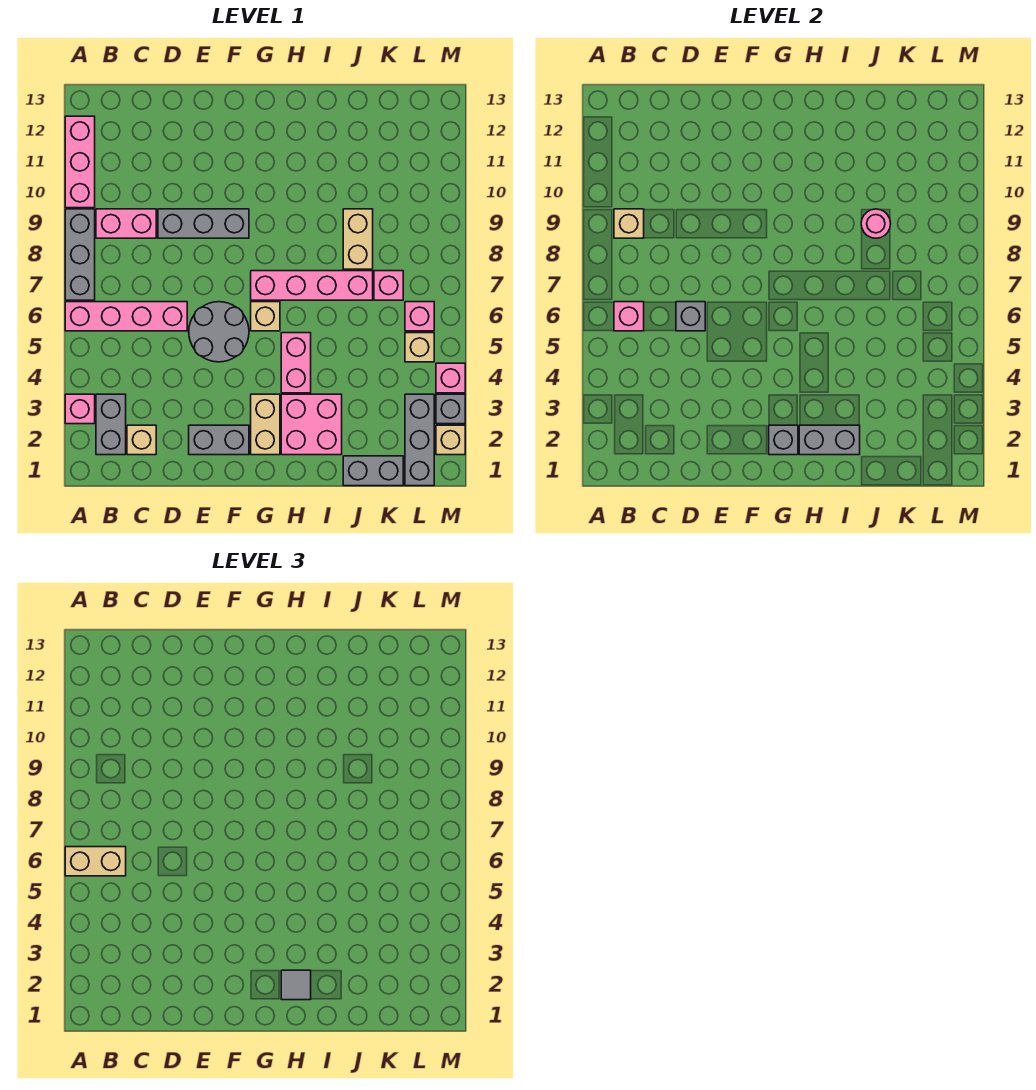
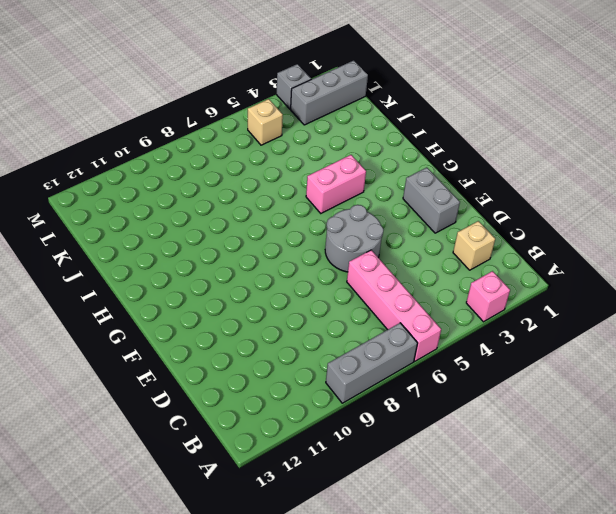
none -> pink 1x3 brick [65,116,95,208]
none -> grey 1x2 brick [96,394,126,455]
none -> pink 1x2 brick [96,209,156,238]
none -> grey 1x3 brick [158,209,249,238]

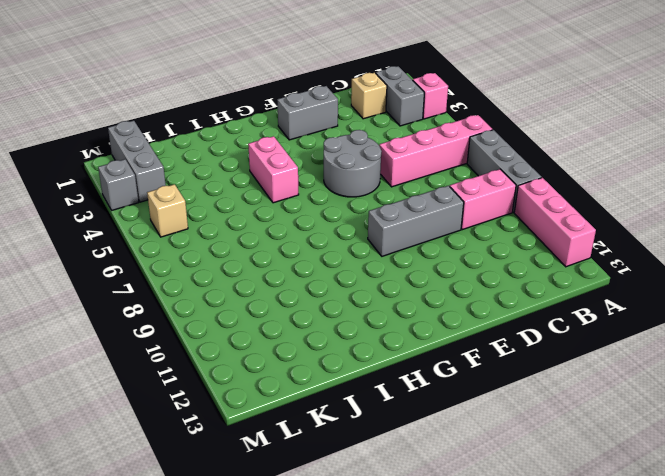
none -> tan 1x2 brick [251,394,280,455]
none -> tan 1x1 brick [251,302,280,331]
none -> pink 1x4 brick [251,271,373,300]
none -> pink 2x2 brick [281,394,342,455]

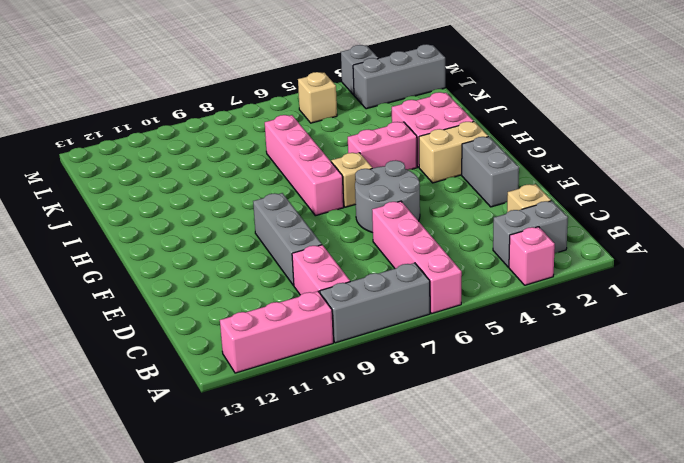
none -> grey 1x2 brick [343,456,403,486]
none -> tan 1x2 brick [343,209,373,269]
none -> pink 1x1 brick [374,271,403,300]
none -> pink 1x1 brick [405,302,434,331]

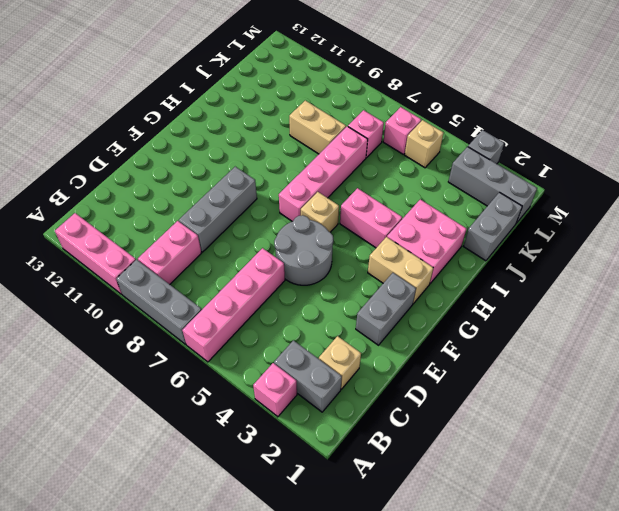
none -> tan 1x1 brick [436,425,465,455]
none -> pink 1x1 brick [436,363,465,393]
none -> pink 1x1 brick [614,302,644,331]
none -> tan 1x1 brick [614,209,644,238]

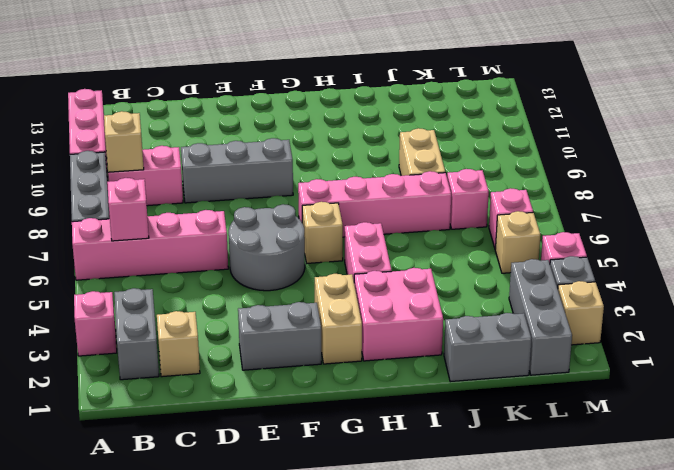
none -> grey 1x1 brick [676,302,705,331]
none -> grey 1x1 brick [769,425,798,455]
none -> grey 1x2 brick [799,425,860,455]
none -> pink 1x1 round brick [861,209,891,238]

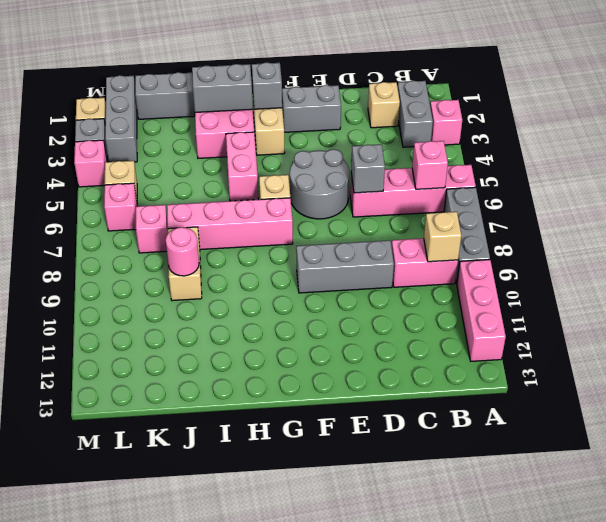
none -> tan 1x2 brick [65,847,126,876]
none -> grey 1x1 tile [281,970,311,1000]

